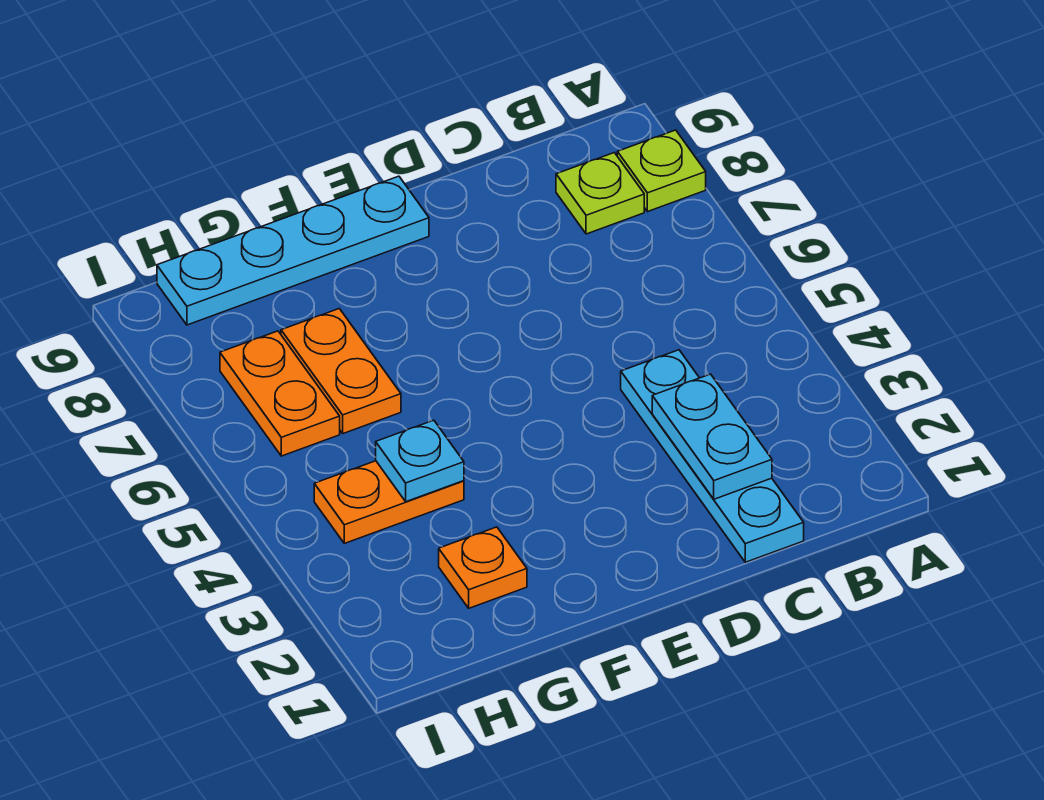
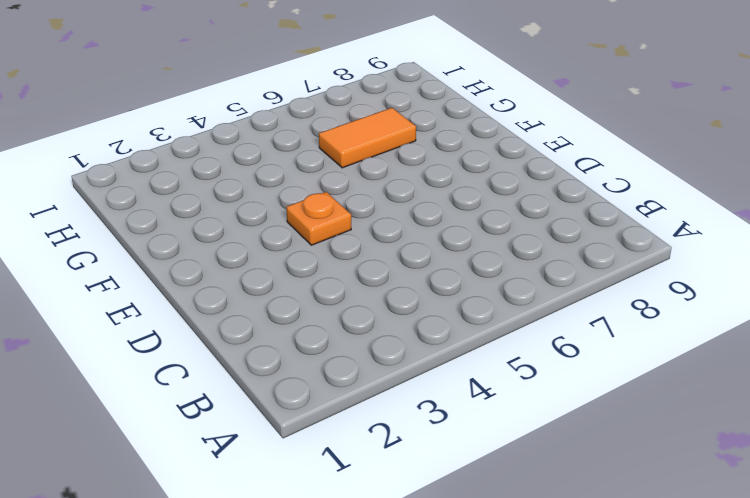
orange 1x1 plate [286,192,351,245] -> orange 1x1 plate moved to [439,527,527,608]
orange 1x2 tile [319,108,416,168] -> orange 1x2 plate [281,309,401,433]
none -> lime 1x1 plate [617,130,706,212]
none -> lime 1x1 plate [556,153,644,234]

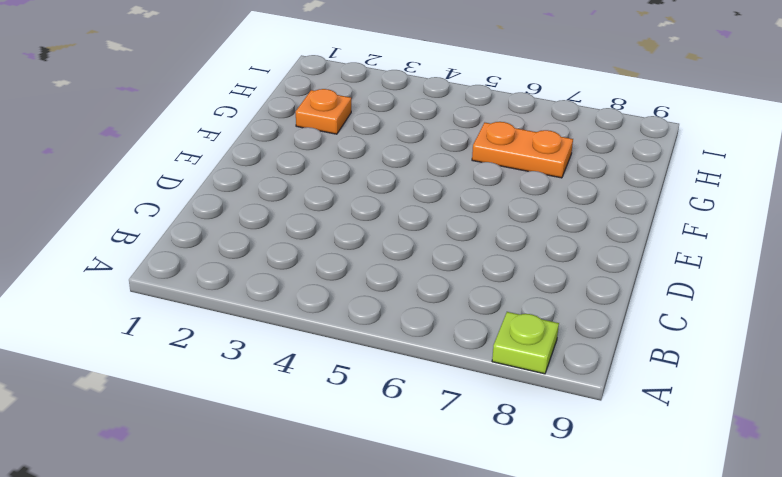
none -> lime 1x1 plate [556,153,644,234]
none -> cyan 1x4 plate [621,350,804,562]

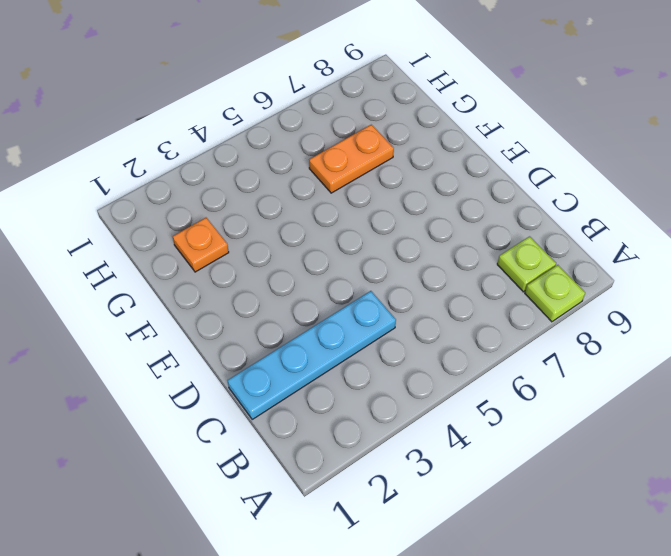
none -> cyan 1x4 plate [157,176,429,325]
none -> orange 1x2 plate [314,461,464,543]

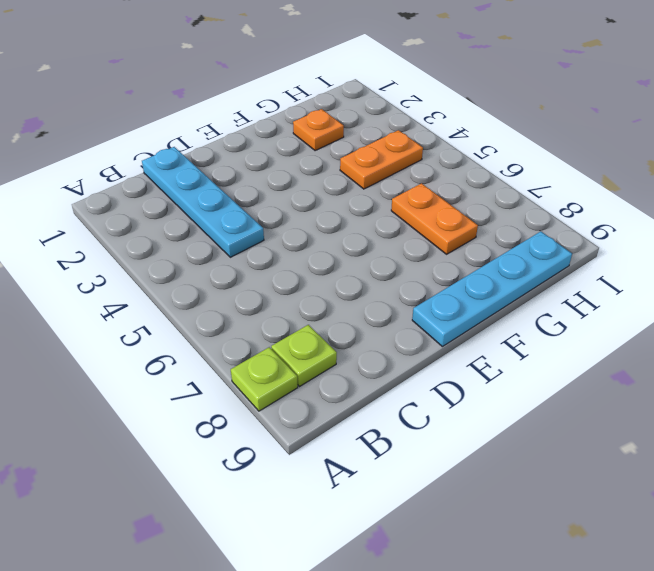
none -> orange 1x2 plate [220,331,340,456]
none -> cyan 1x2 plate [652,374,772,499]

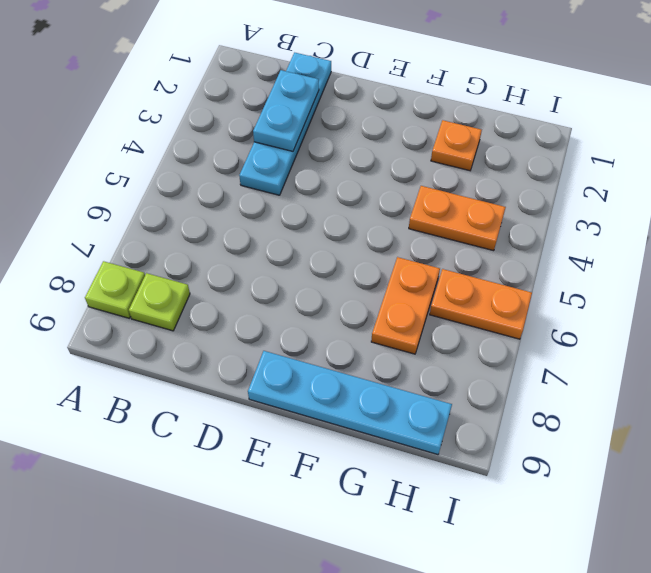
orange 1x2 plate [430,269,532,339] -> orange 1x2 plate turned to [220,331,340,456]
none -> cyan 1x1 plate [376,420,464,502]

